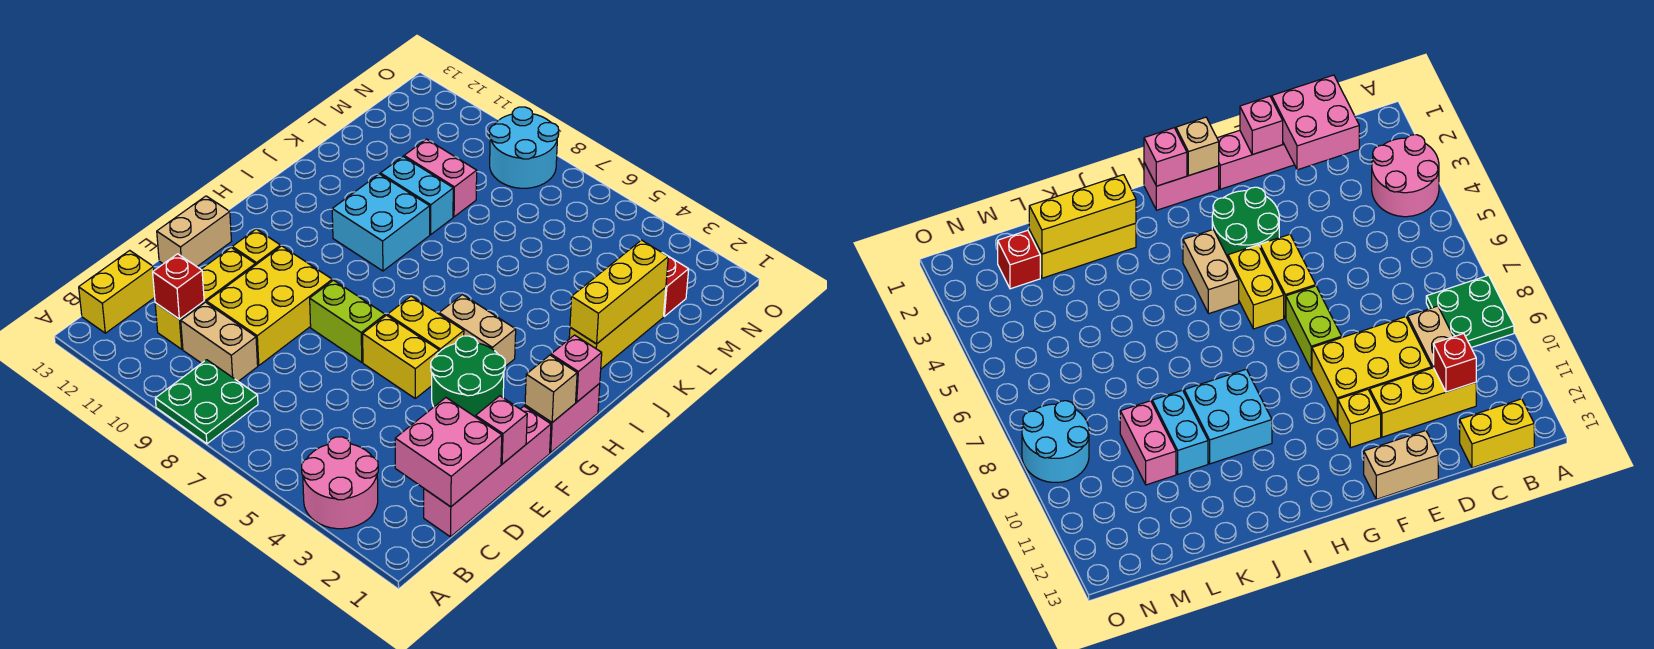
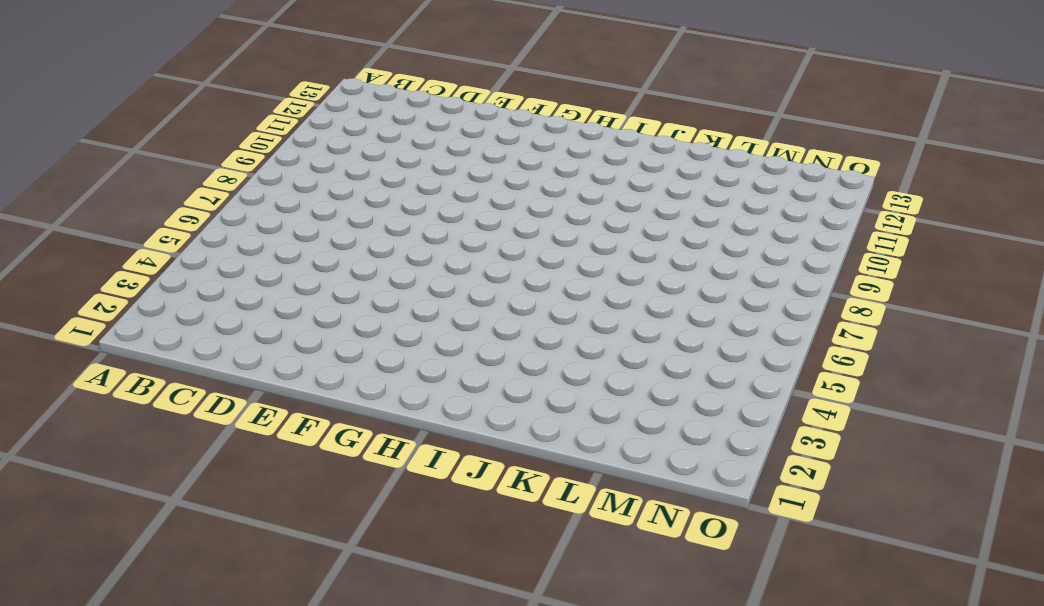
none -> pink 2x2 round brick [302,437,378,529]
none -> green 2x2 plate [155,360,258,444]
none -> yellow 1x2 brick [79,250,155,333]

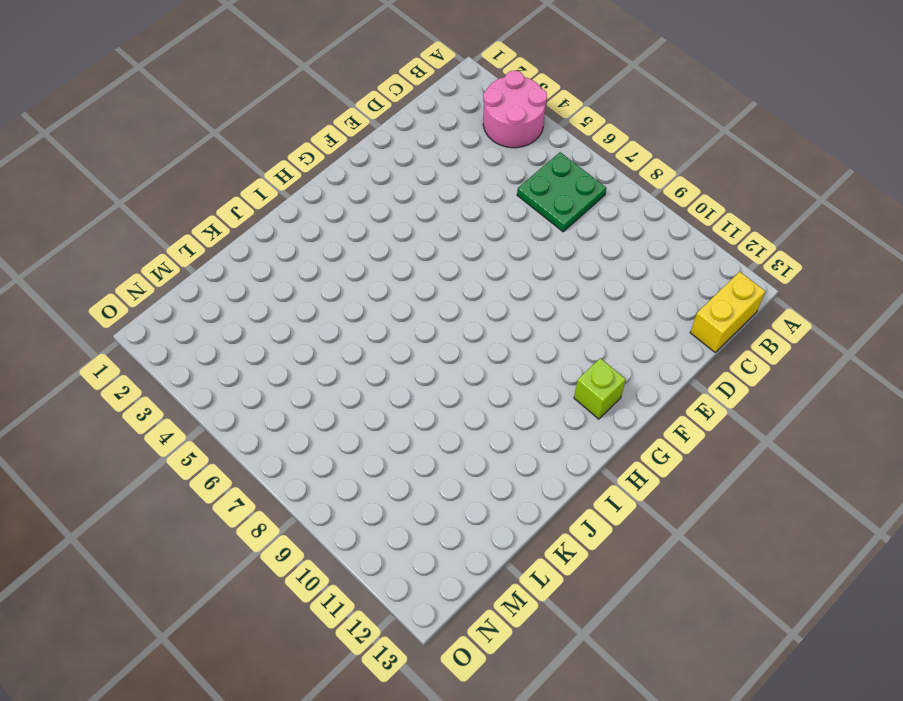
green 2x2 plate [517,152,606,232] -> green 2x2 plate moved to [155,360,258,444]
lime 1x1 brick [574,358,626,419] -> none
none -> pink 1x4 brick [424,406,551,537]
none -> tan 1x2 brick [181,302,258,381]
none -> yellow 1x3 brick [155,248,255,349]

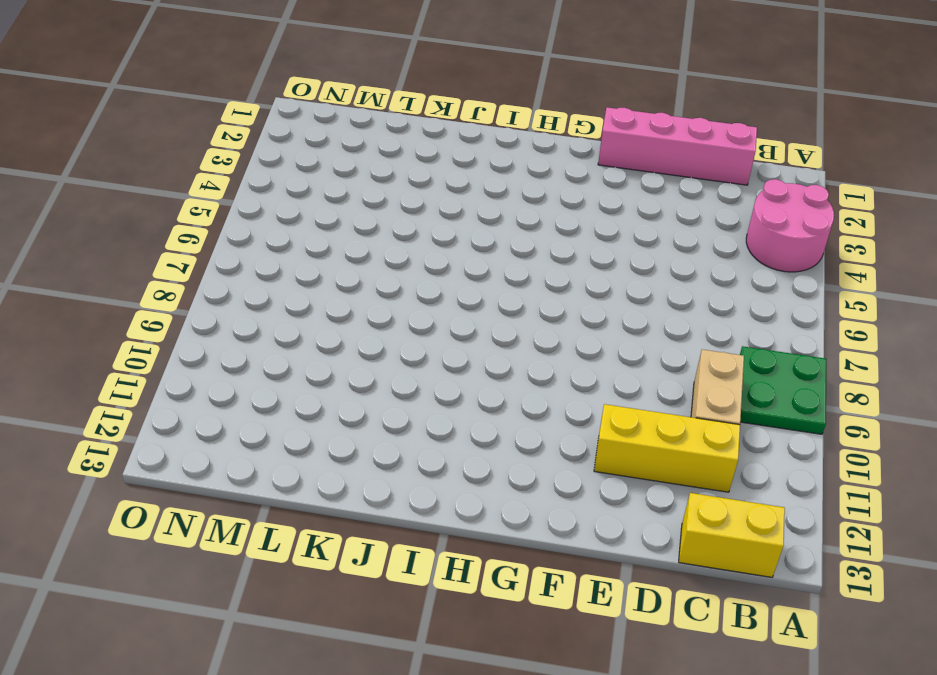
none -> yellow 2x3 brick [207,246,332,366]
none -> tan 1x2 brick [157,196,232,267]
none -> green 2x2 round brick [431,336,505,417]

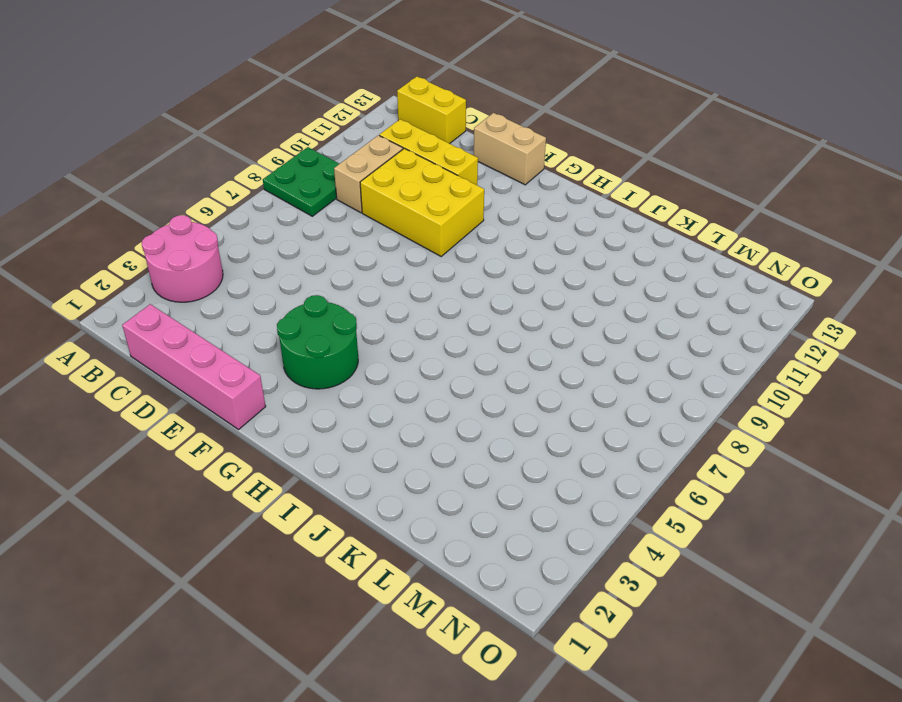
none -> yellow 1x2 brick [363,315,439,398]
none -> lime 1x2 brick [310,280,385,362]
none -> yellow 1x1 brick [232,229,281,265]

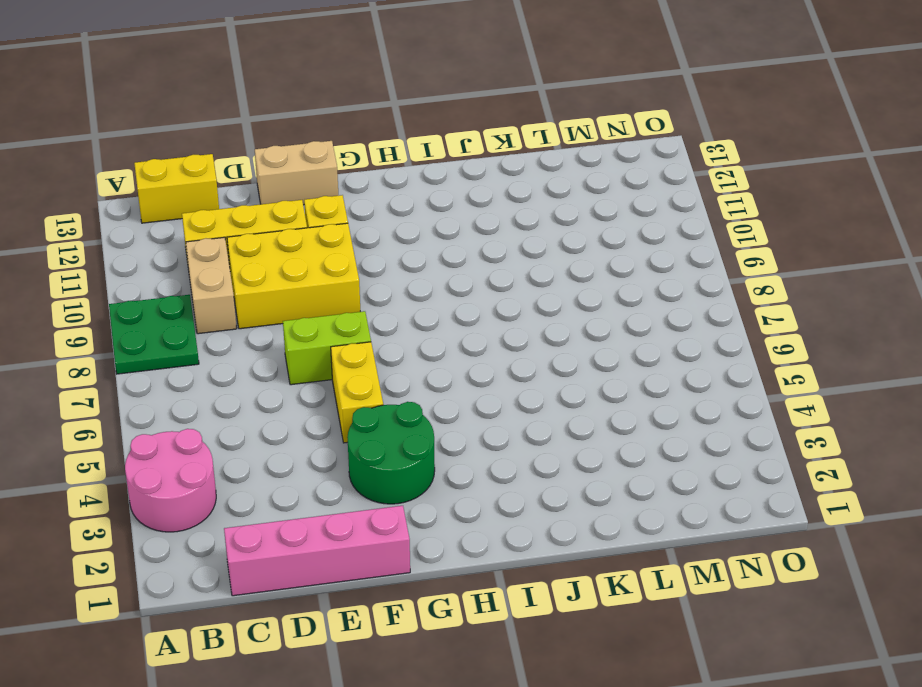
lime 1x2 brick [283,311,371,385] -> lime 1x2 brick turned to [310,280,385,362]
none -> pink 1x2 brick [525,384,600,453]
none -> yellow 1x2 brick [388,296,464,352]
none -> tan 1x2 brick [439,295,516,366]

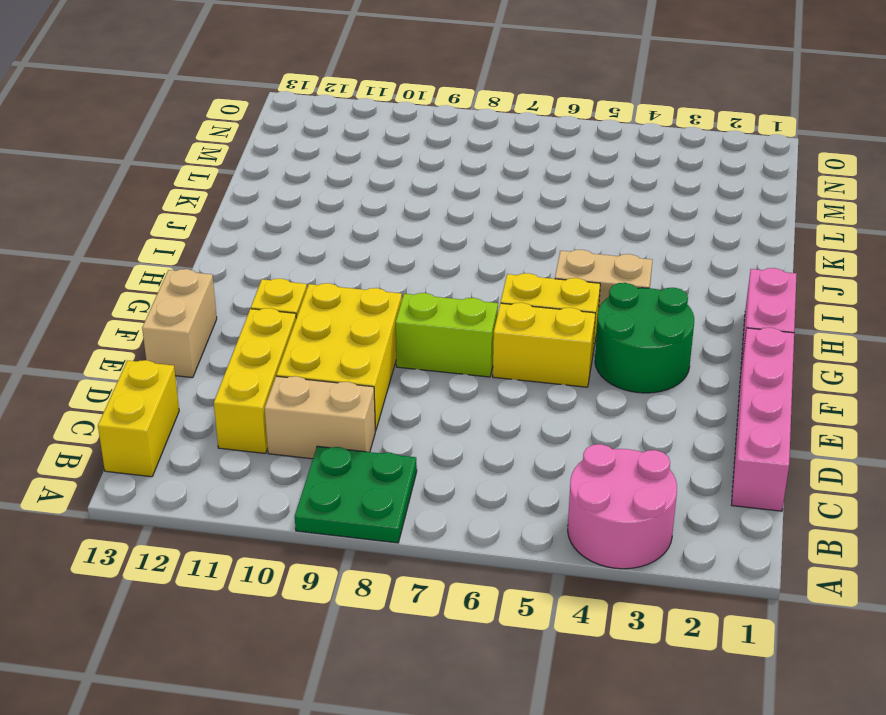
none -> cyan 2x2 brick [332,174,430,271]
none -> yellow 1x3 brick [569,288,666,369]
none -> cyan 1x2 brick [380,157,453,235]

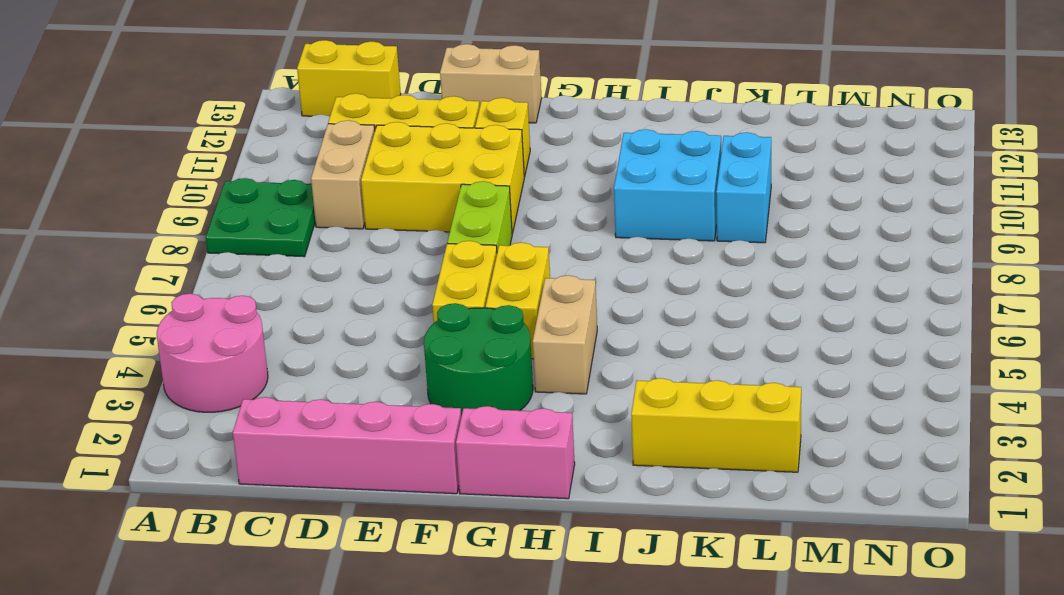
none -> pink 1x2 brick [404,139,477,217]
none -> red 1x1 brick [664,256,689,316]
none -> cyan 2x2 round brick [489,107,559,188]

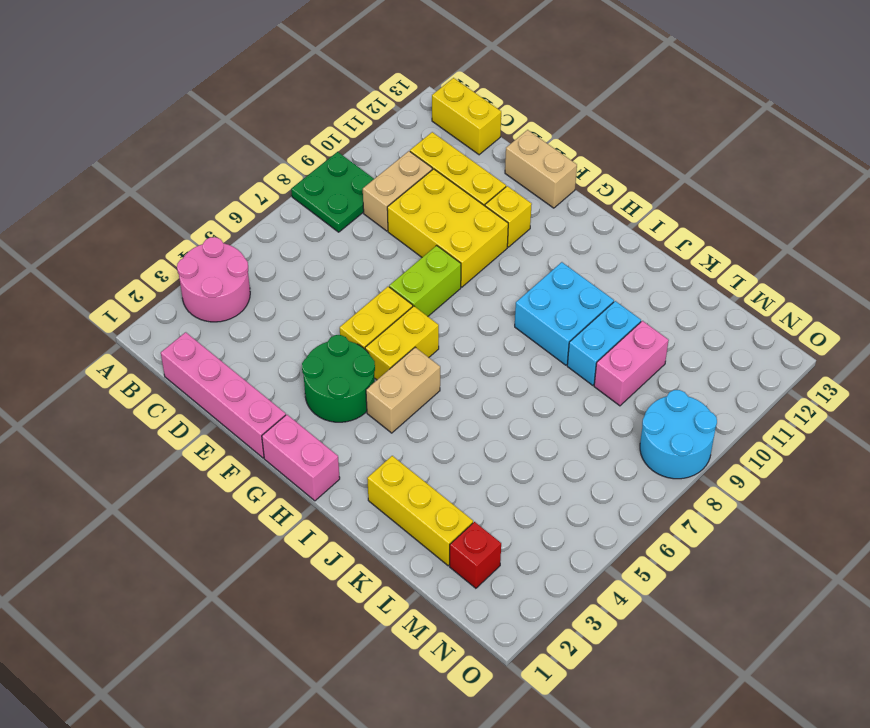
none -> pink 2x2 brick [395,398,502,507]
none -> red 1x1 brick [153,254,204,319]
none -> pink 1x1 brick [476,396,527,464]

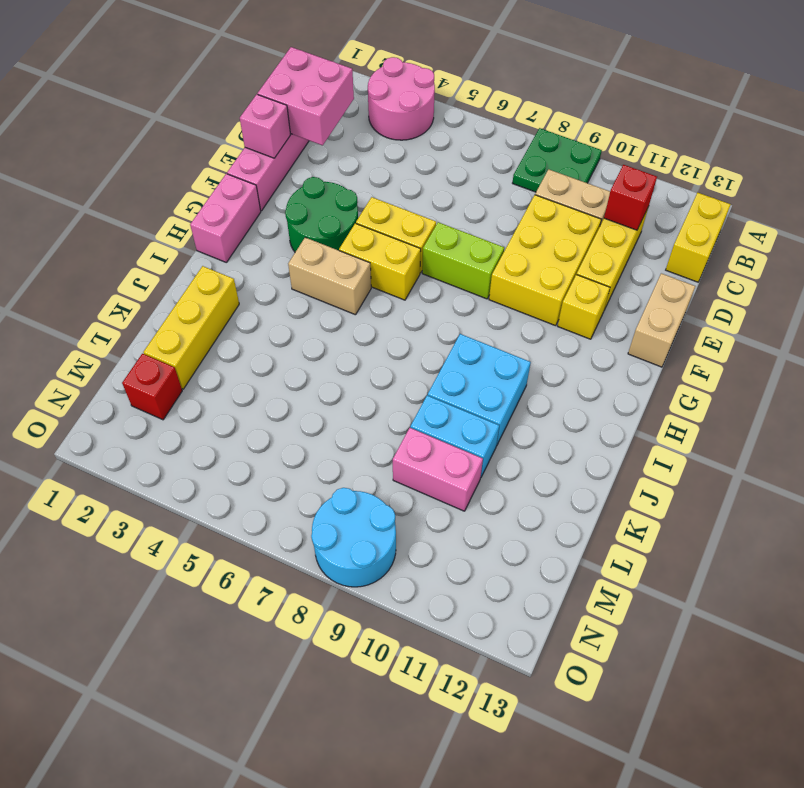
none -> tan 1x1 brick [525,355,577,422]
none -> pink 1x1 brick [551,335,602,402]
none -> yellow 1x3 brick [570,240,668,344]

